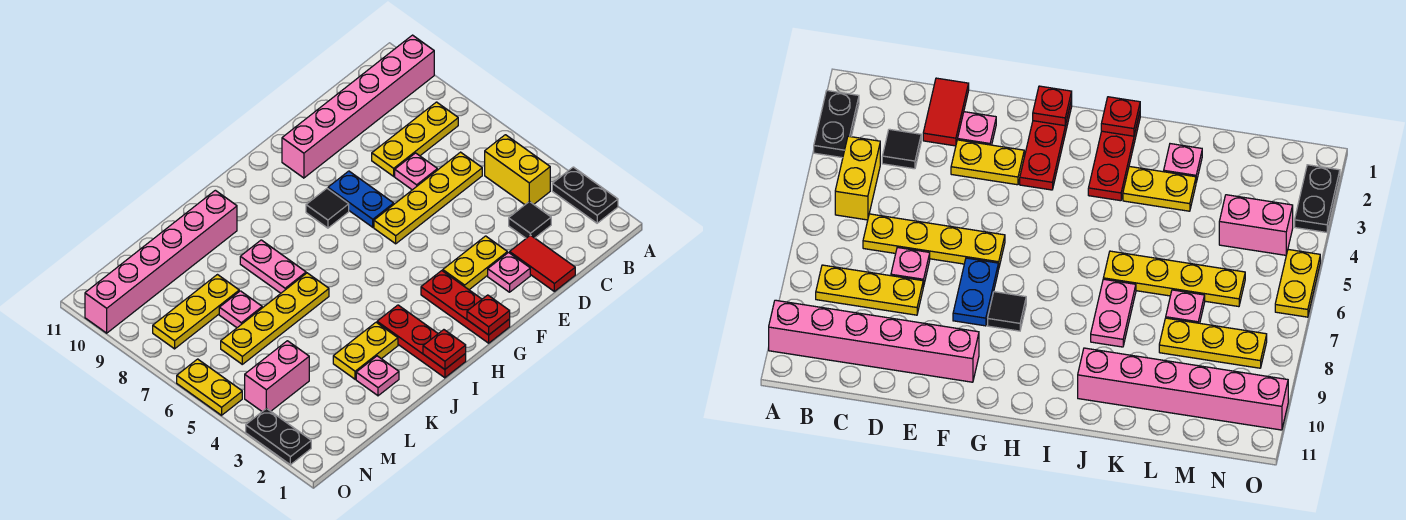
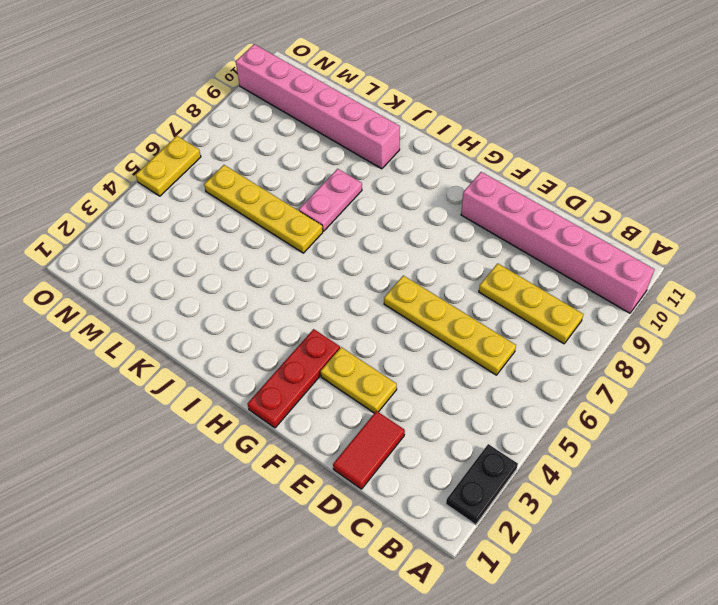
none -> yellow 1x2 brick [485,135,550,204]
none -> black 1x1 tile [509,201,551,238]
none -> pink 1x1 plate [395,153,437,190]

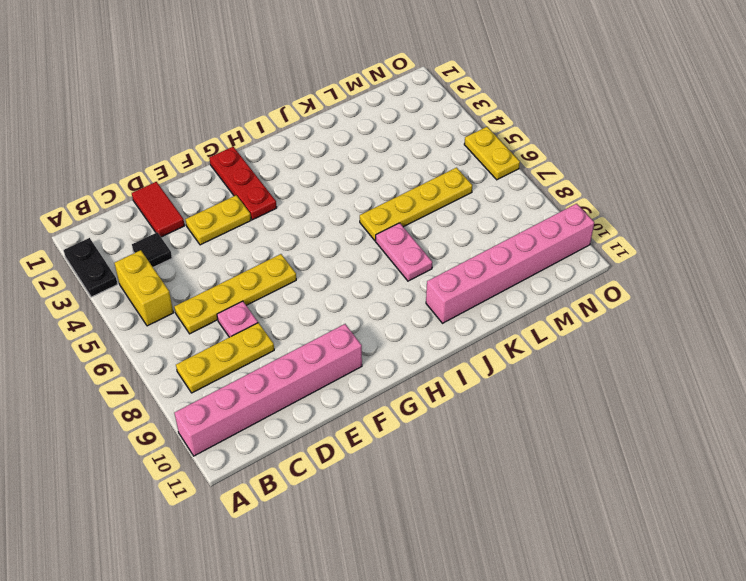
none -> pink 1x1 plate [488,253,530,292]
none -> blue 1x2 plate [328,171,394,227]
none -> black 1x1 tile [306,188,349,228]

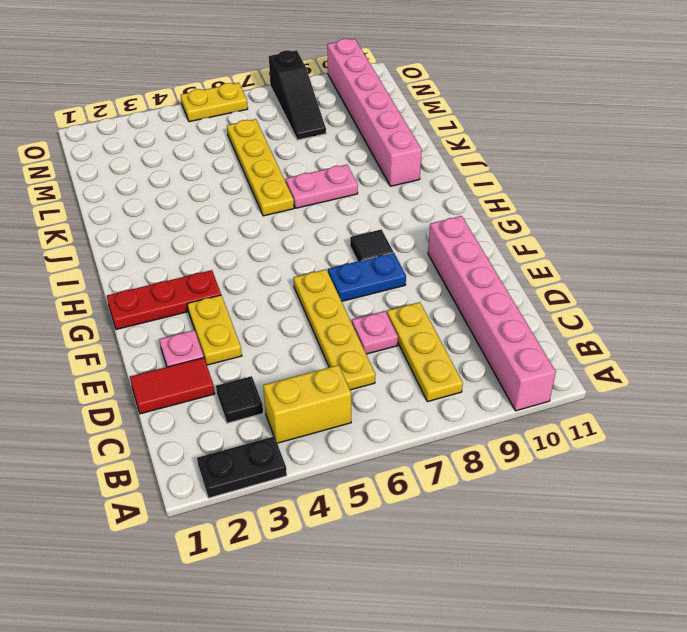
black 1x3 slope [269,50,326,140] -> yellow 1x3 plate [153,275,239,349]
none -> red 1x3 plate [377,305,466,378]
none -> yellow 1x2 plate [333,322,398,379]
none -> pink 1x1 plate [356,356,399,396]

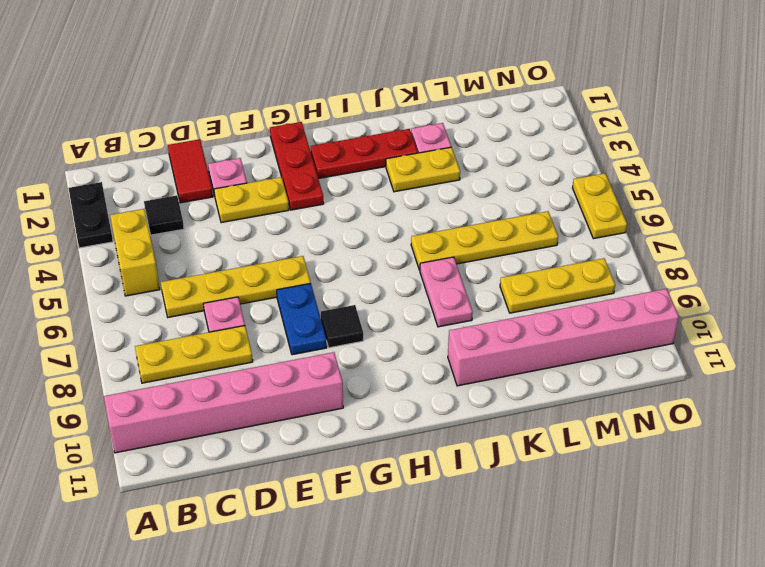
red 1x3 plate [311,129,418,179] -> red 1x3 plate turned to [377,305,466,378]
none -> pink 1x1 plate [219,291,262,328]
none -> pink 1x2 brick [245,341,309,411]
none -> black 1x2 plate [246,408,311,465]

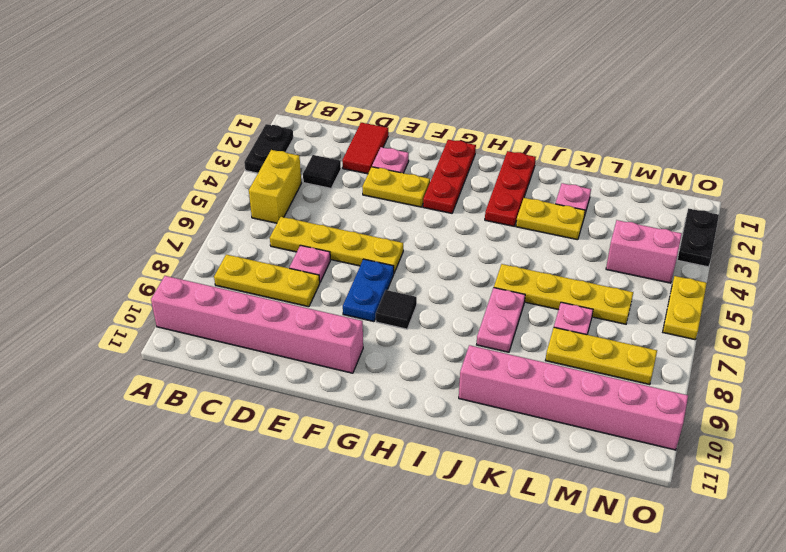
none -> red 1x1 plate [467,295,510,335]
none -> red 1x1 plate [423,330,466,369]

